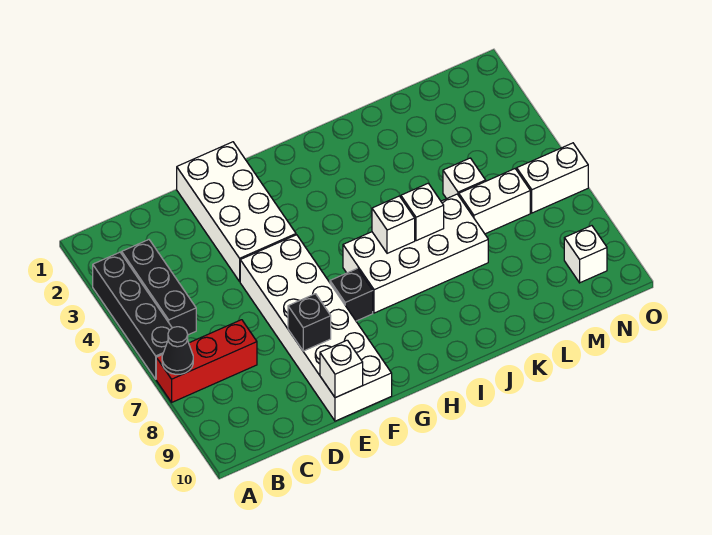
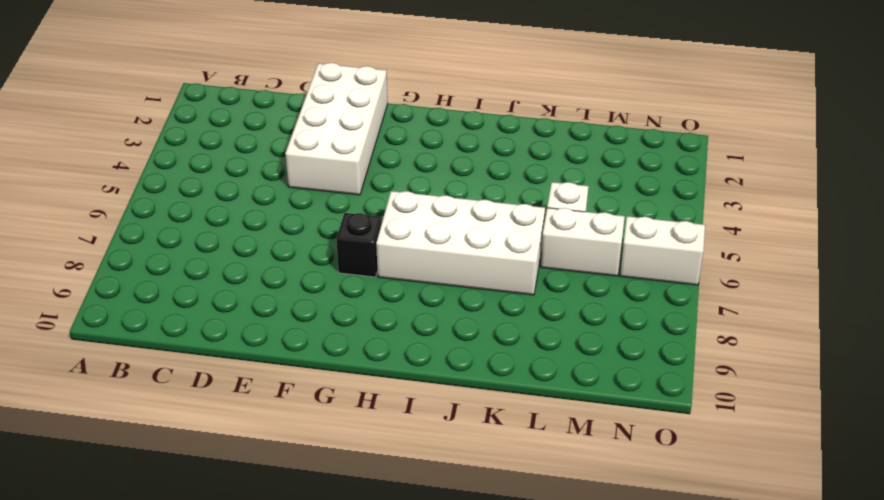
none -> black 1x4 brick [93,252,172,379]
none -> red 1x3 brick [156,320,257,402]
none -> black 1x3 brick [122,240,196,335]

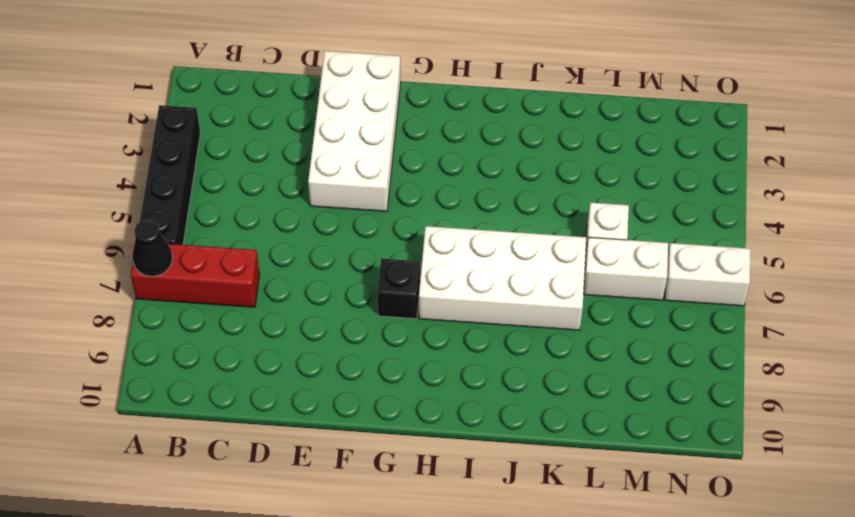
none -> black 1x3 brick [122,240,196,335]
none -> white 2x6 brick [240,235,392,421]
none -> white 1x1 brick [564,226,607,283]

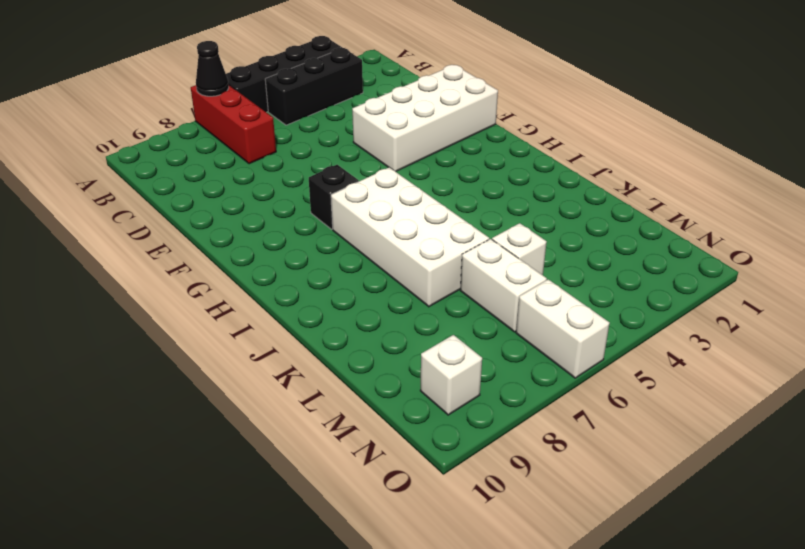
none -> white 2x6 brick [240,235,392,421]
none -> black 1x1 brick [288,294,331,351]
none -> white 1x1 brick [320,340,363,398]

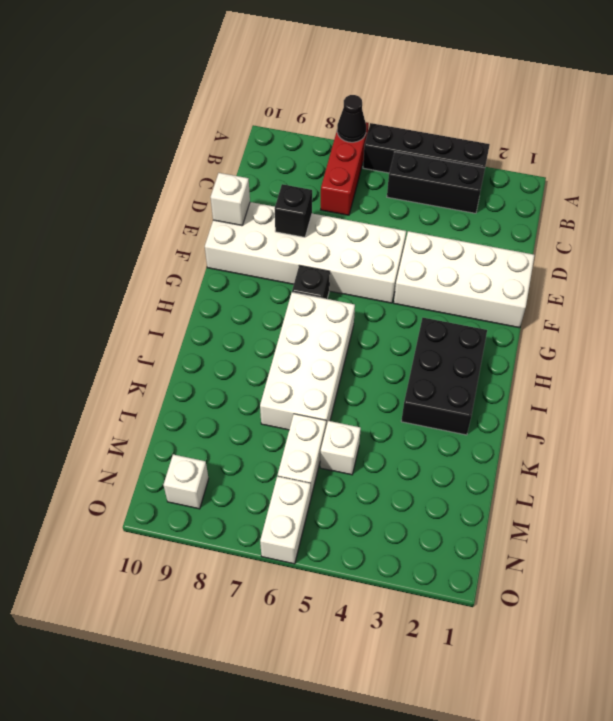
black 2x3 brick [401,318,487,435] -> none
none -> white 1x1 brick [372,196,415,253]
none -> white 1x1 brick [401,183,444,241]

